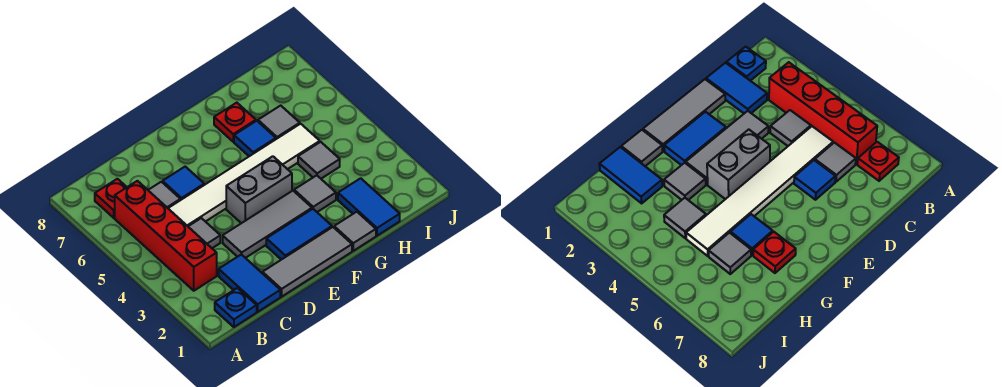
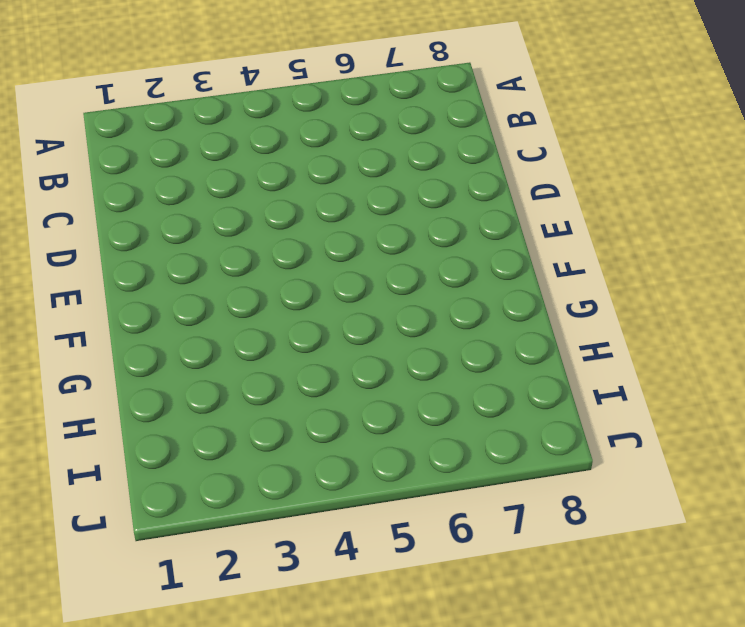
none -> blue 1x1 plate [215,288,257,327]
none -> red 1x4 brick [115,181,217,291]
none -> red 1x1 plate [95,179,127,218]

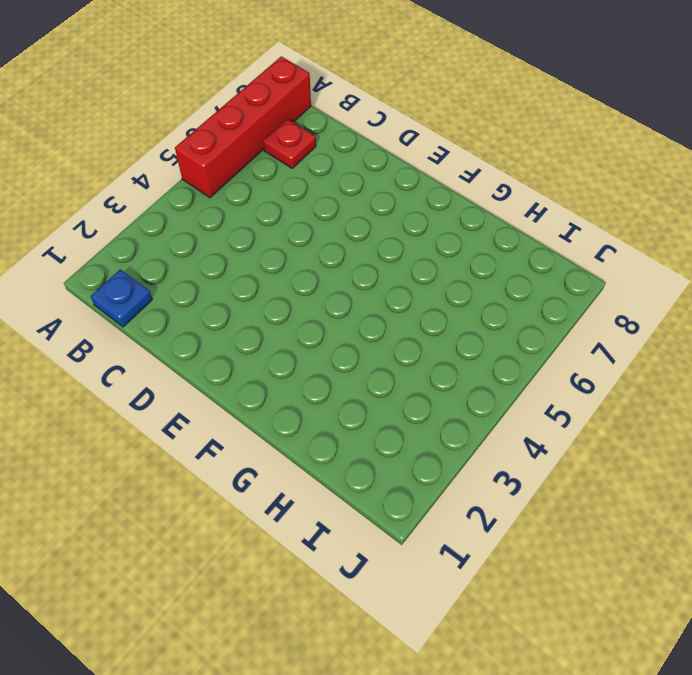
red 1x4 brick [175,56,311,198] -> red 1x4 brick moved to [115,181,217,291]
none -> blue 1x2 tile [219,254,280,312]
none -> grey 1x1 tile [188,218,220,248]
none -> white 1x6 tile [168,124,320,226]

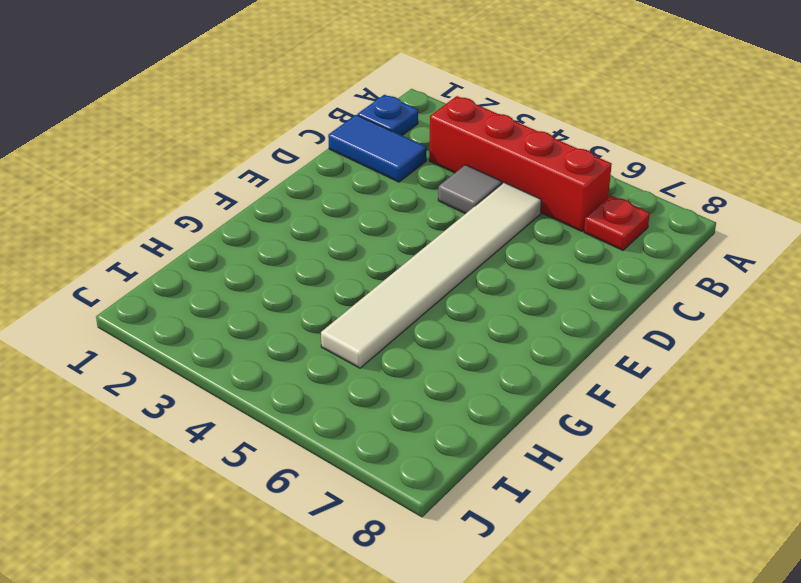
none -> grey 1x1 tile [148,182,180,208]
none -> grey 1x3 tile [263,227,352,297]
none -> grey 1x3 tile [223,191,312,258]

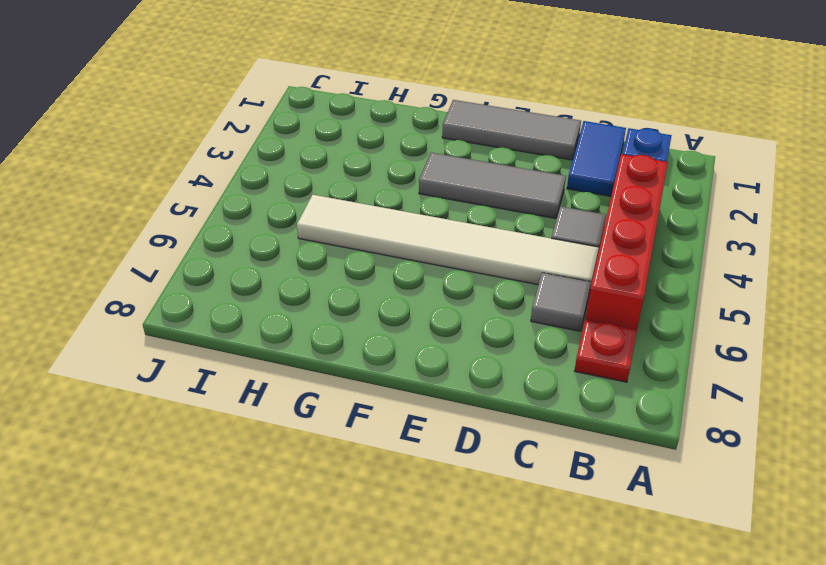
none -> blue 1x1 tile [163,167,204,200]
none -> blue 1x2 tile [266,209,332,260]
none -> grey 1x2 brick [226,156,292,223]

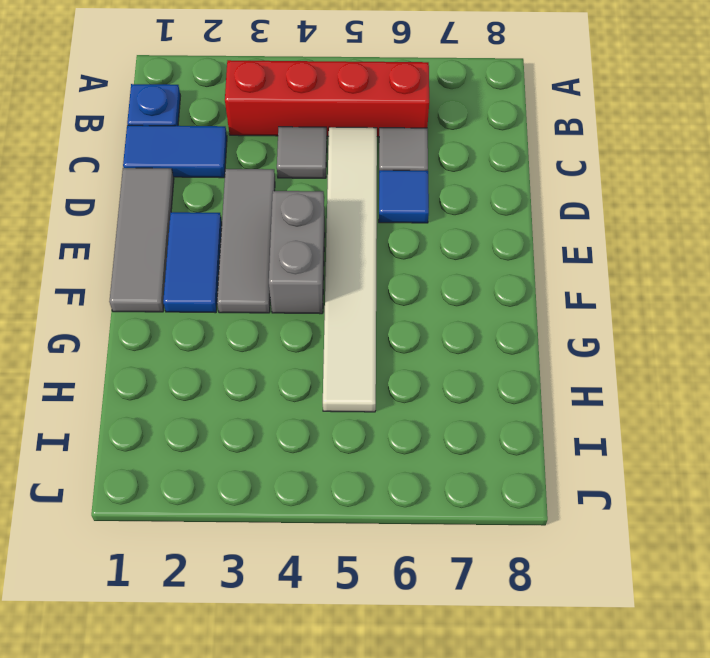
none -> red 1x1 plate [95,179,127,218]
none -> grey 1x1 tile [334,212,376,251]
none -> grey 1x1 tile [294,175,336,212]

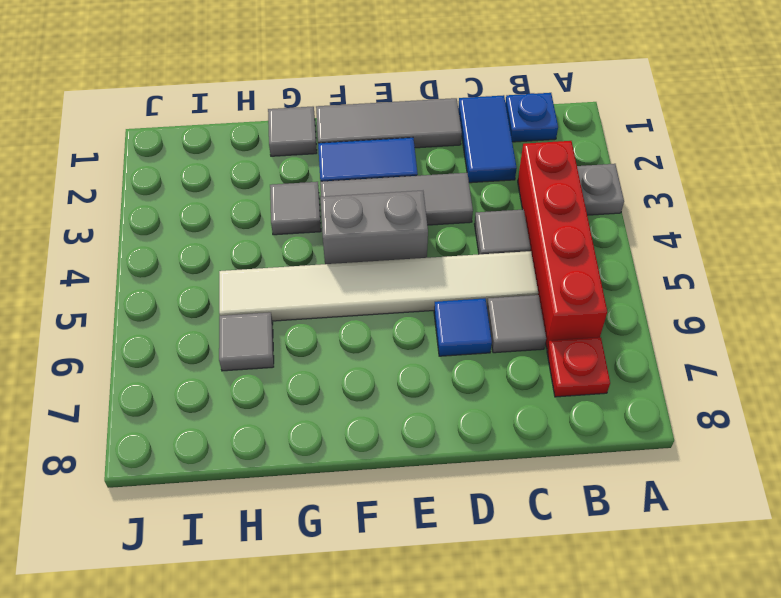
grey 1x1 plate [577,164,624,215] -> none
none -> blue 1x1 tile [234,121,276,156]
none -> red 1x1 plate [214,103,256,142]
none -> blue 1x2 tile [338,178,400,236]

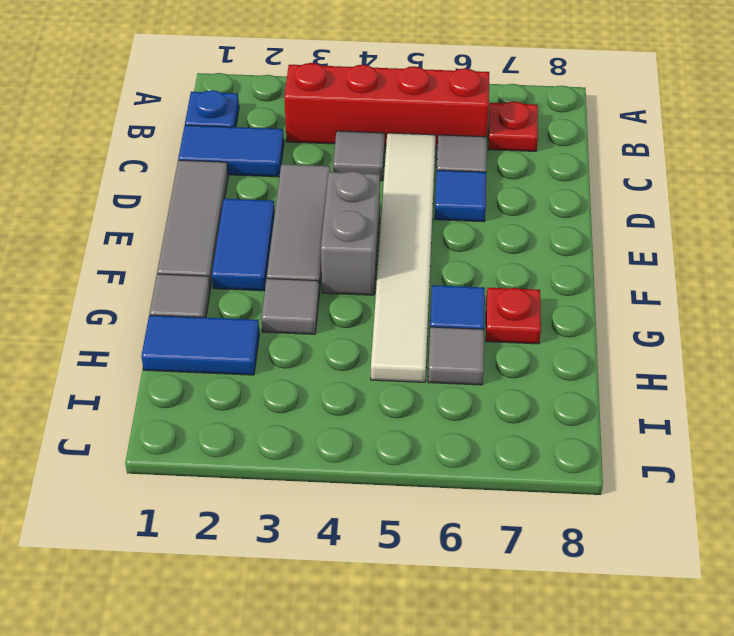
none -> grey 1x1 tile [298,142,340,179]

